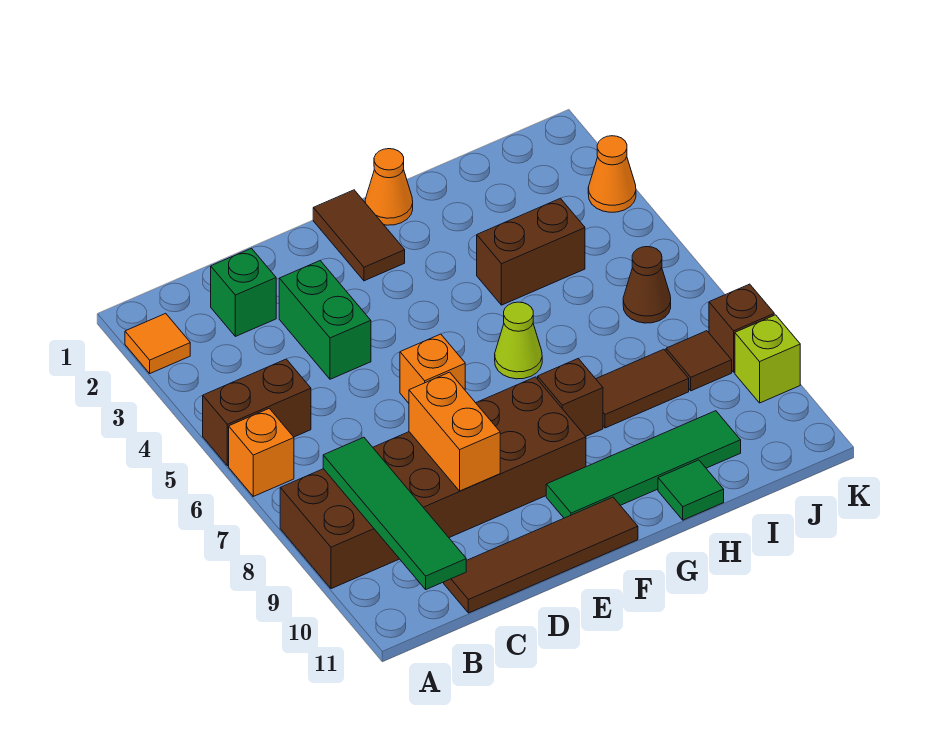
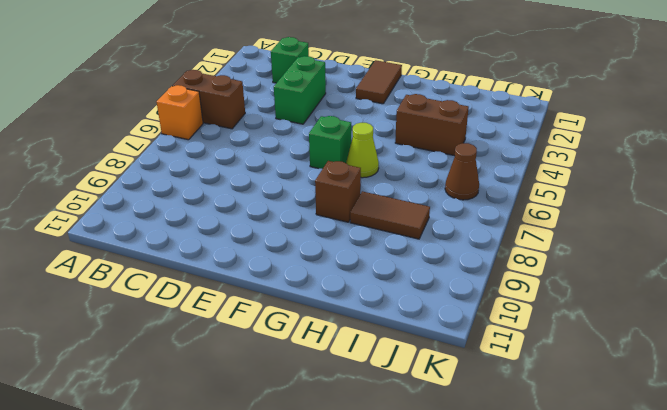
green 1x1 brick [309,116,351,169] -> none
none -> orange 1x1 tile [125,313,190,373]
none -> brown 2x6 brick [280,377,586,589]
none -> brown 1x4 tile [444,497,638,613]

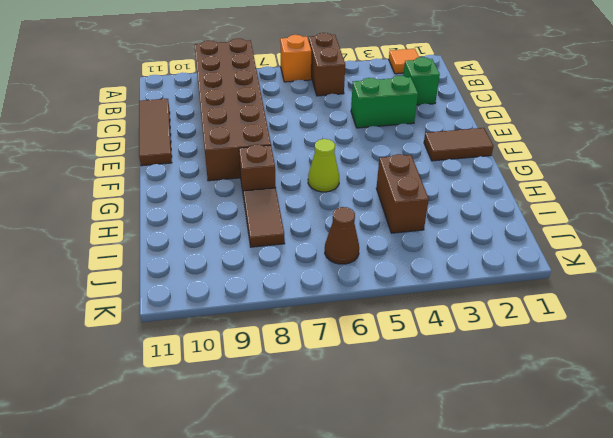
brown 1x3 tile [139,99,172,166] -> brown 1x4 tile [444,497,638,613]
none -> orange 1x1 brick [400,334,465,403]
none -> green 1x4 tile [546,411,741,518]
none -> orange 1x1 cone [365,149,413,225]

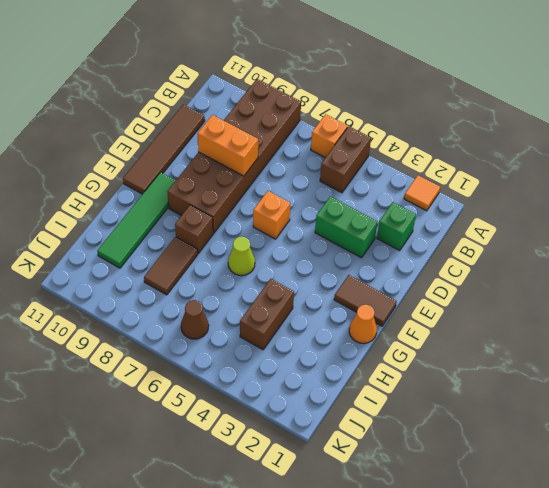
none -> green 1x1 tile [658,460,724,520]
none -> brown 1x1 tile [666,331,732,391]
none -> orange 1x1 cone [588,136,636,212]

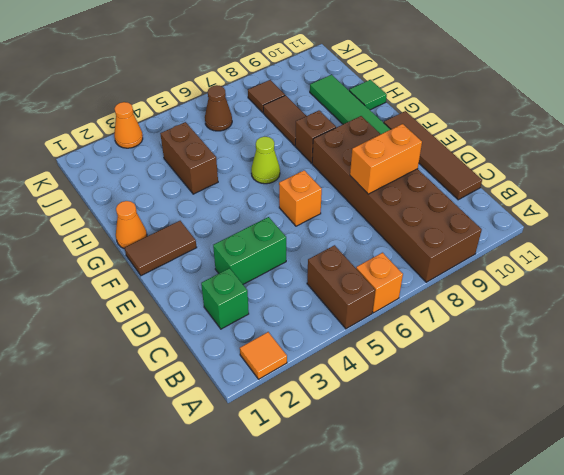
none -> brown 1x1 brick [709,284,774,372]
none -> lime 1x1 brick [735,315,800,403]
none -> green 1x4 tile [323,437,466,589]

